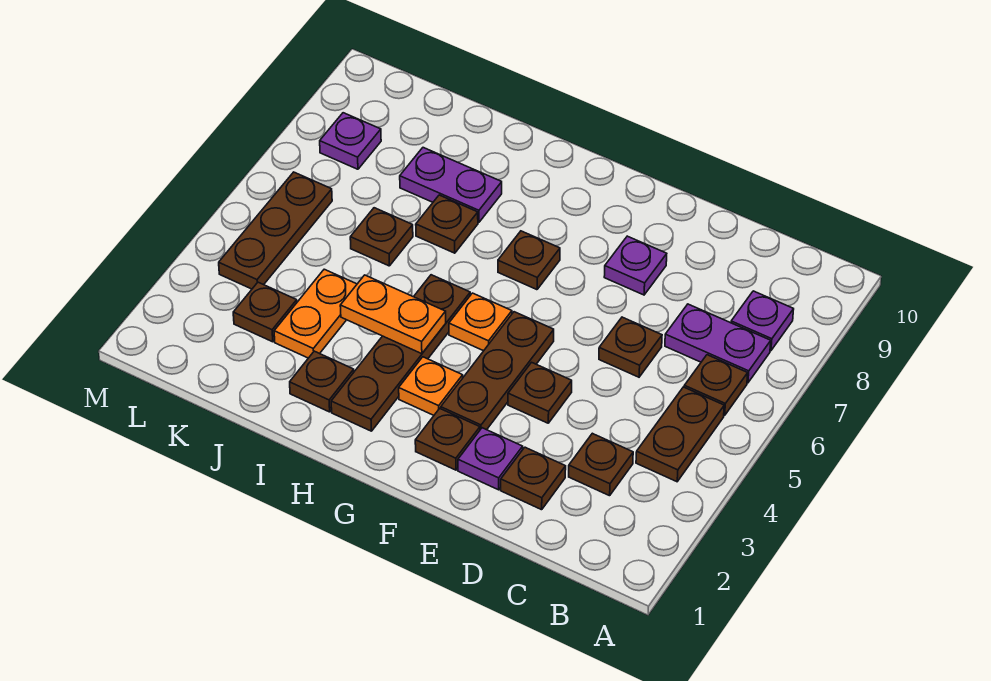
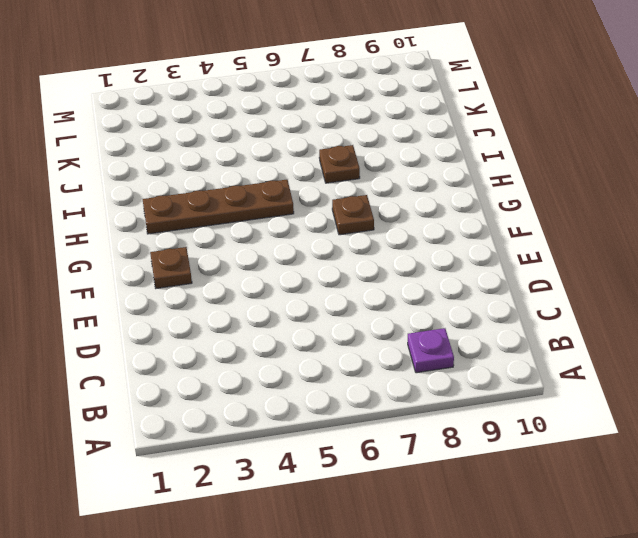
none -> brown 1x2 plate [636,387,724,482]
none -> brown 1x1 plate [684,355,748,415]
none -> purple 1x2 plate [665,304,771,383]

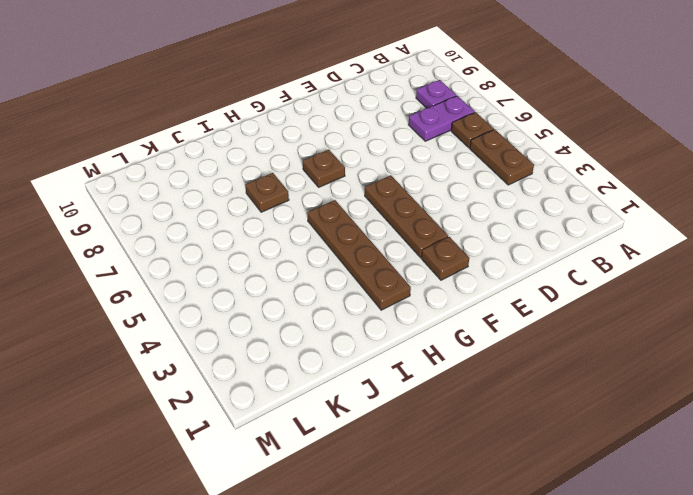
none -> brown 1x1 plate [569,433,633,496]
none -> brown 1x1 plate [501,447,566,510]
none -> brown 1x1 plate [599,317,662,377]

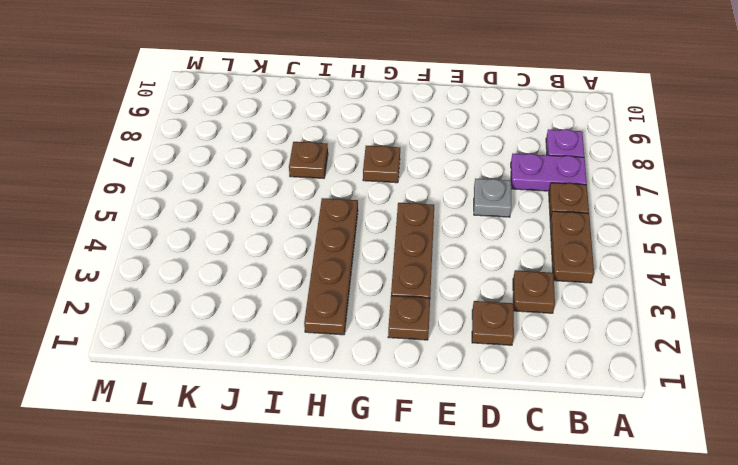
grey 1x1 plate [474,179,512,217] -> brown 1x1 plate [599,317,662,377]
none -> purple 1x1 plate [458,428,523,490]
none -> brown 1x1 plate [508,362,572,423]
none -> purple 1x1 plate [604,236,667,295]

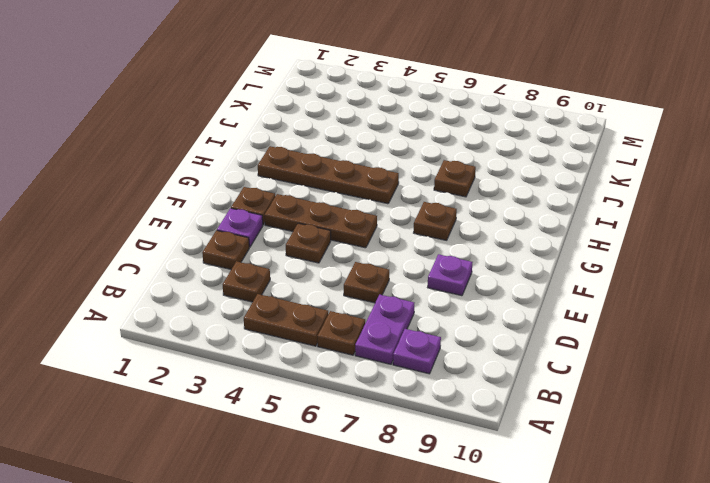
none -> orange 1x1 plate [399,357,463,415]
none -> orange 1x1 plate [449,293,512,351]
none -> brown 1x1 plate [290,351,354,412]

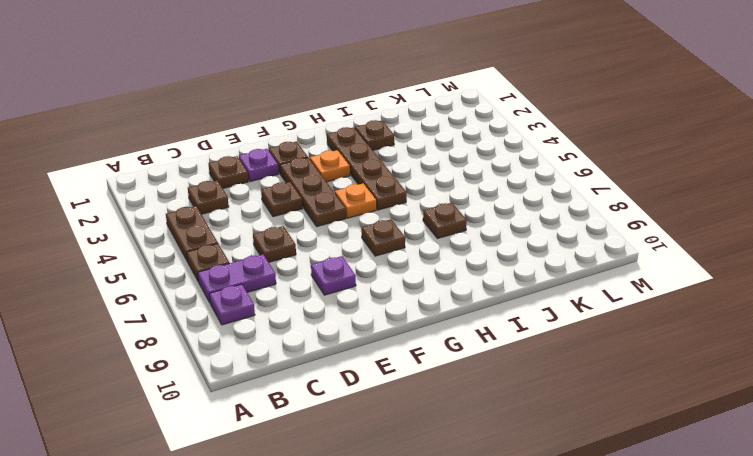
none -> purple 1x2 plate [400,148,502,222]
none -> orange 1x2 plate [274,269,357,358]
none -> brown 1x1 plate [350,208,413,266]

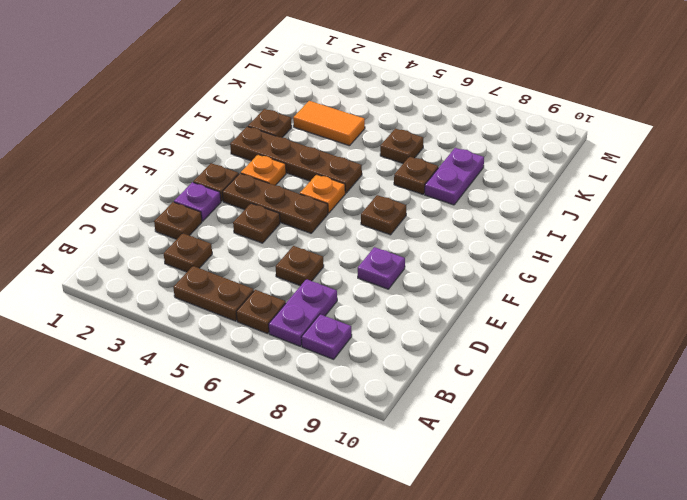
orange 1x2 tile [293,101,365,146] -> orange 1x2 plate [274,269,357,358]
none -> brown 1x1 plate [233,282,297,342]
none -> brown 1x3 plate [219,172,332,289]
none -> purple 1x1 plate [320,113,381,169]

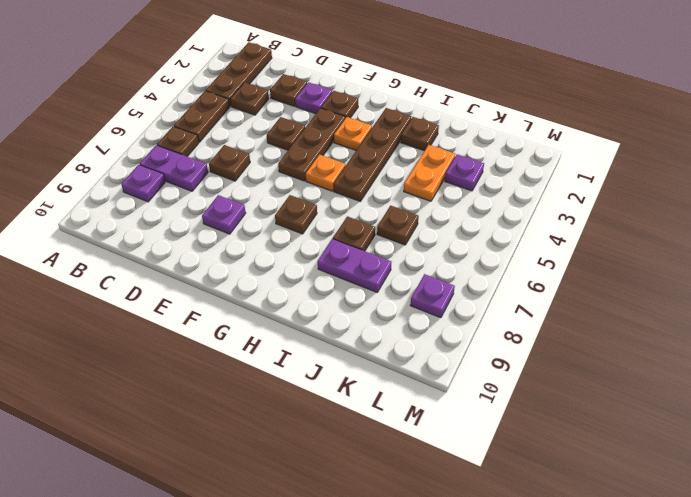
brown 1x3 plate [206,42,272,106] -> brown 1x3 plate moved to [219,172,332,289]
purple 1x1 plate [445,154,484,191] -> brown 1x1 plate [233,282,297,342]
none -> orange 1x2 plate [340,275,446,354]

